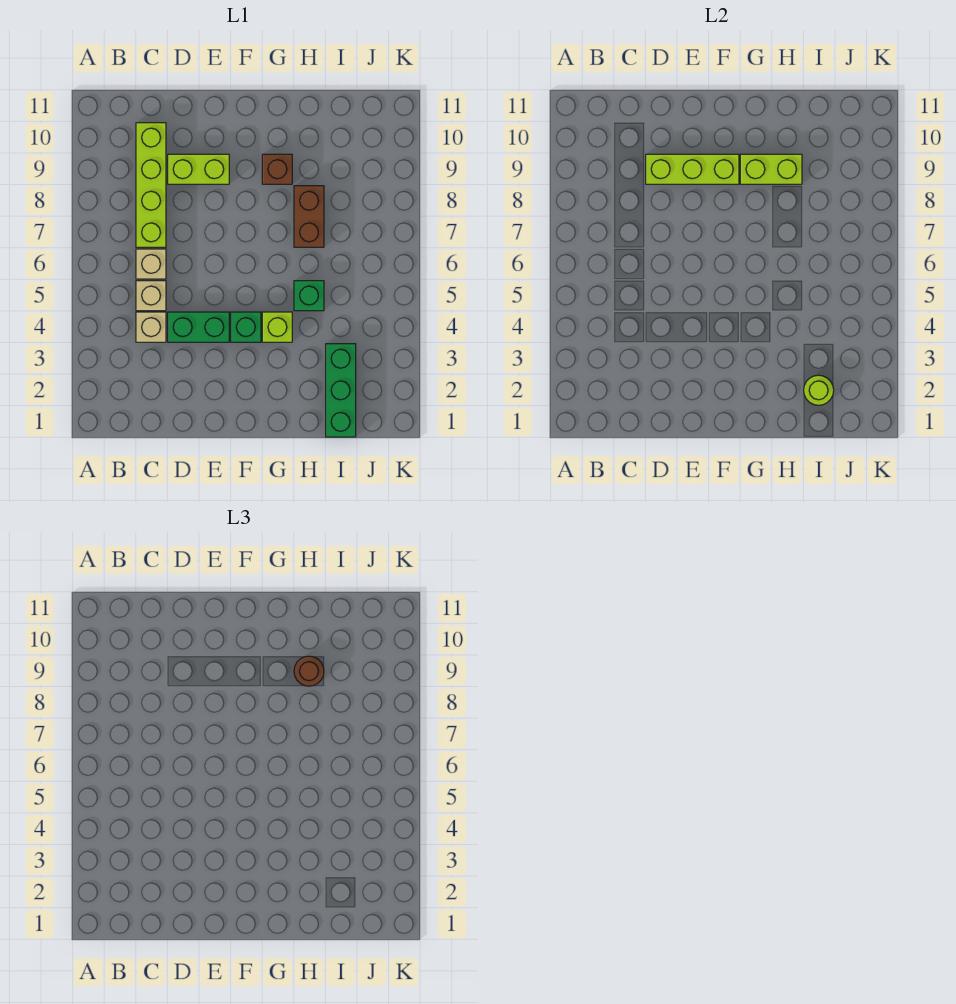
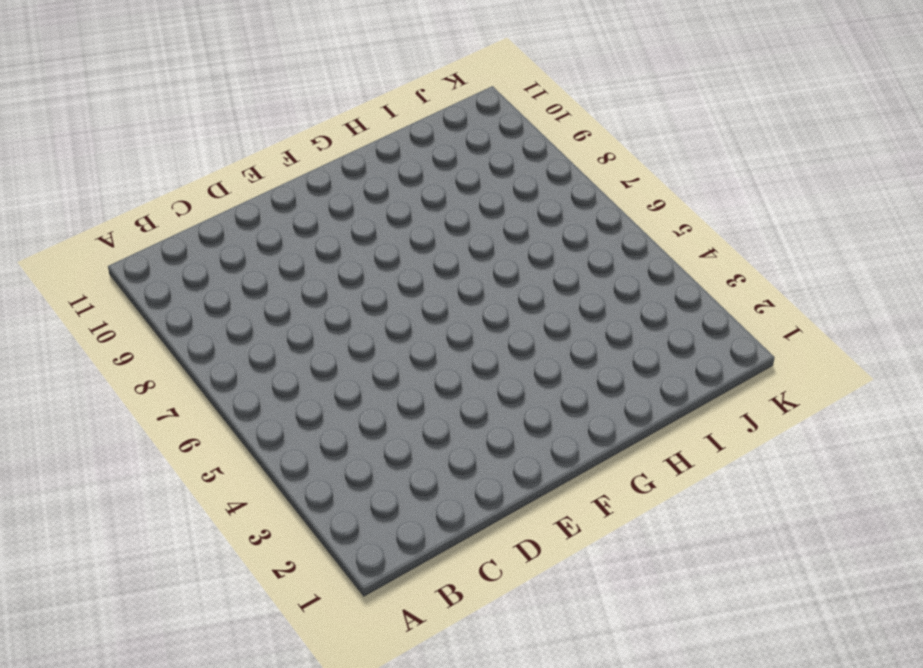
none -> tan 1x1 brick [136,312,166,342]
none -> tan 1x1 brick [136,281,166,311]
none -> tan 1x1 brick [136,249,166,279]

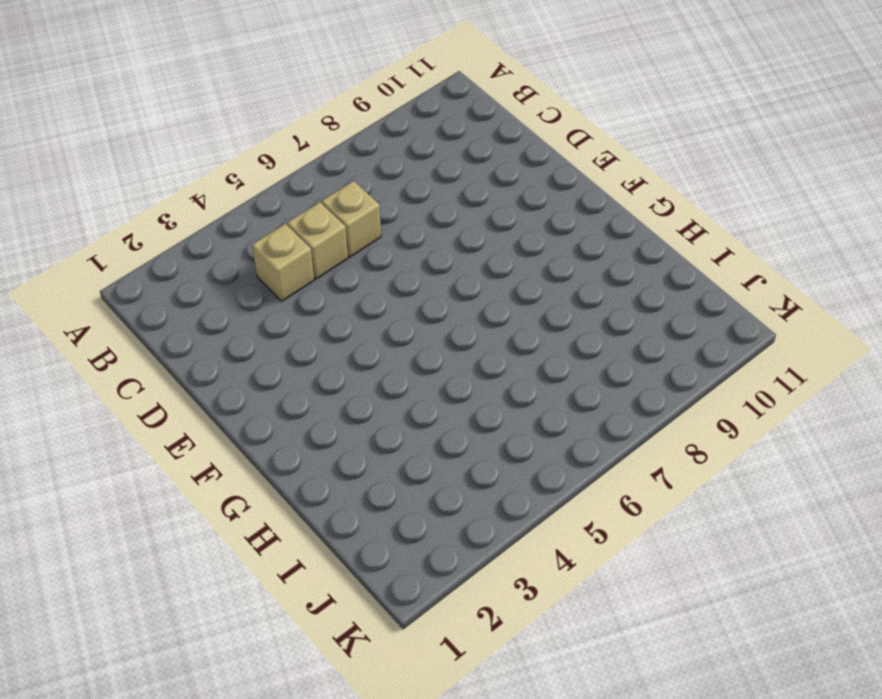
none -> lime 1x4 brick [136,123,166,247]
none -> green 1x2 brick [168,312,229,342]
none -> lime 1x2 brick [168,154,229,184]

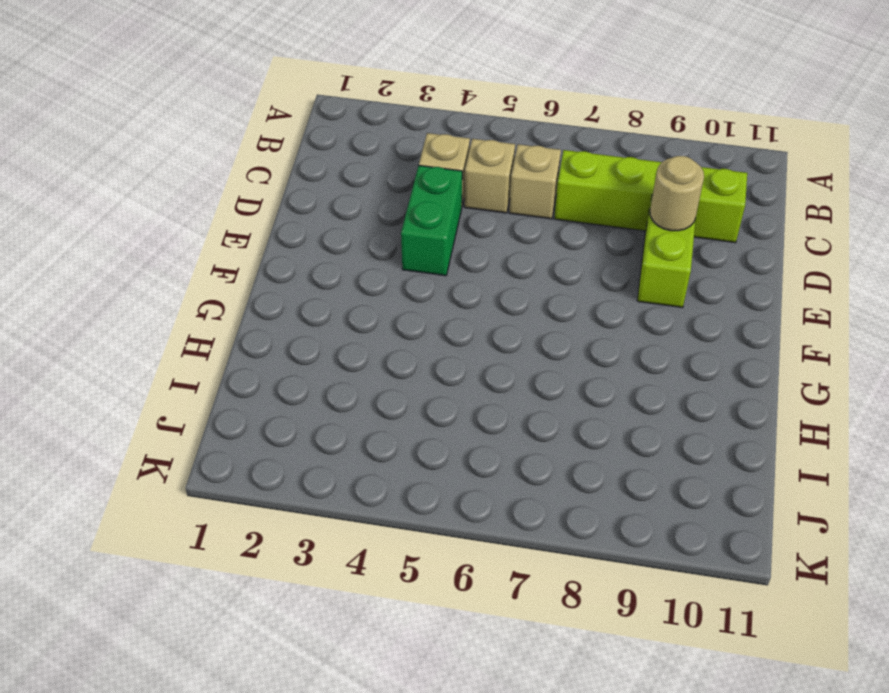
tan 1x1 round brick [650,156,704,231] -> lime 1x3 brick [646,154,739,184]
none -> green 1x1 brick [231,312,261,342]
none -> lime 1x1 brick [262,312,292,342]
none -> brown 1x1 brick [262,154,292,184]

